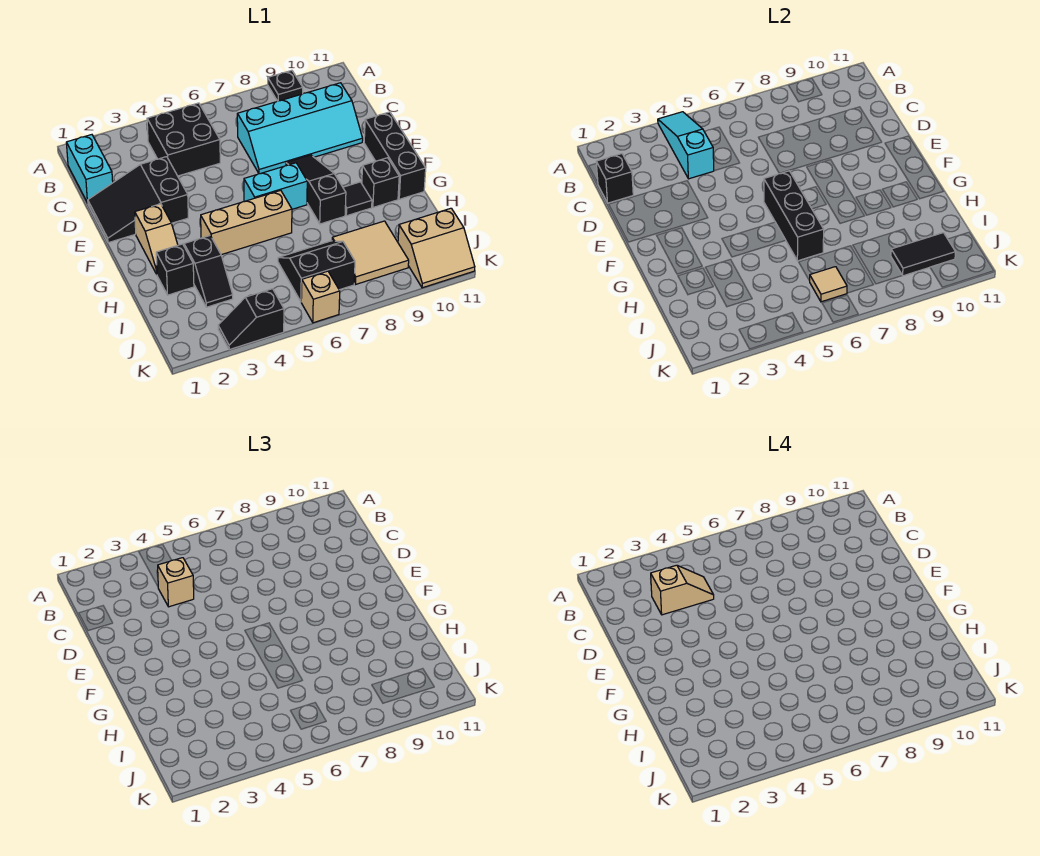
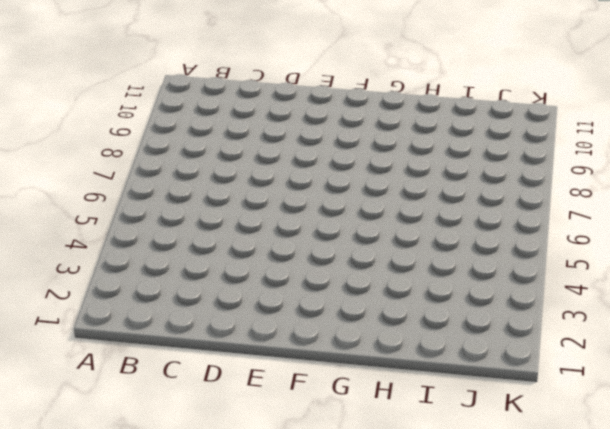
none -> black 1x1 plate [268,70,303,101]
none -> cyan 1x2 brick [66,135,113,203]
none -> black 2x2 brick [147,103,220,176]

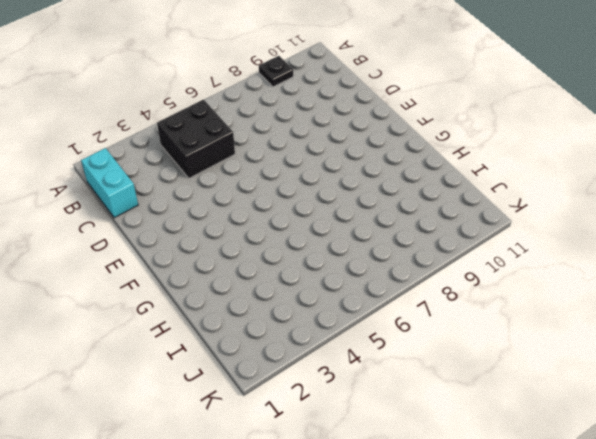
none -> cyan 2x4 slope [237,83,363,174]
none -> black 2x3 slope [88,157,188,243]
none -> black 1x3 slope [286,155,346,224]

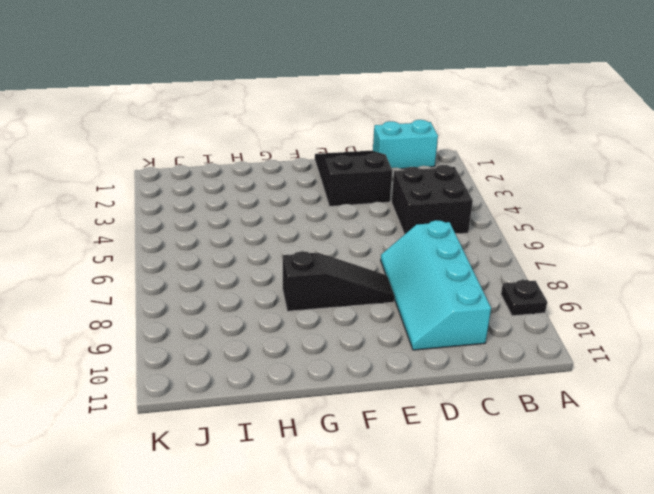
none -> black 1x3 brick [364,112,426,199]
none -> tan 1x2 slope [135,204,178,274]
none -> cyan 1x2 brick [244,163,307,209]

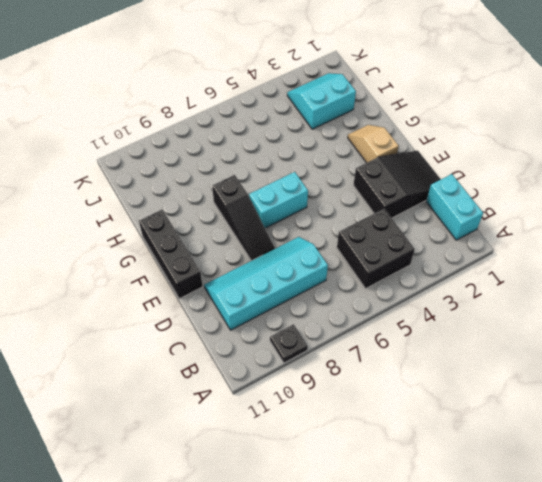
cyan 2x2 slope [287,73,356,129] -> black 1x2 slope [184,236,233,307]
none -> tan 1x3 brick [201,190,292,255]
none -> black 1x1 tile [343,182,372,216]
none -> black 1x1 brick [362,158,399,207]

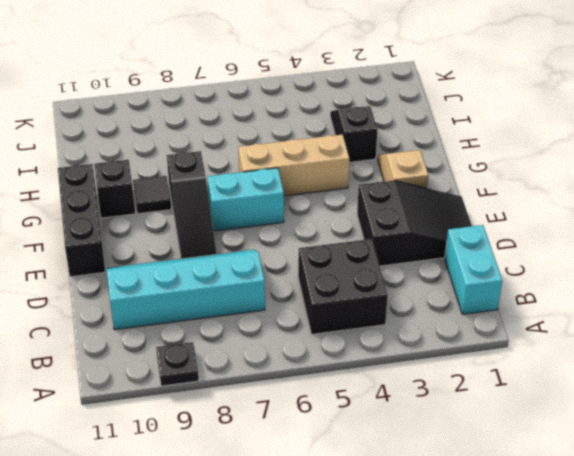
none -> black 1x1 brick [156,244,194,295]
none -> black 2x2 slope [278,241,355,301]
none -> tan 2x2 tile [332,221,409,284]

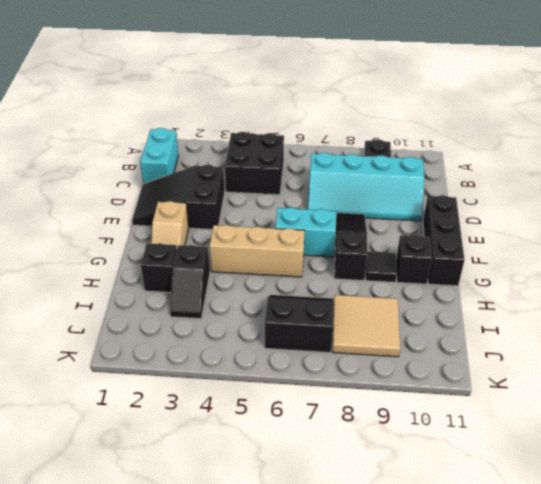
none -> tan 2x2 slope [398,208,475,288]
none -> black 1x2 slope [218,289,284,350]
none -> tan 1x1 brick [301,271,340,323]

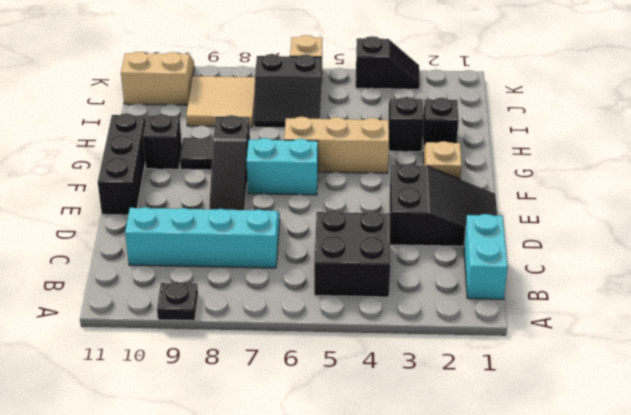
none -> cyan 1x3 slope [658,112,714,179]
none -> black 1x1 brick [596,154,633,203]
none -> black 1x3 brick [764,171,824,261]

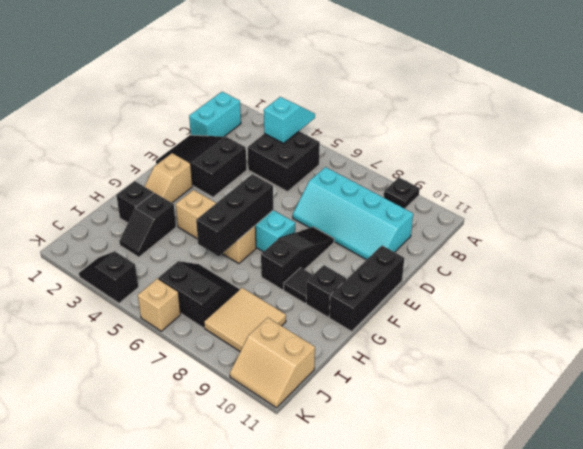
cyan 1x2 slope [264,97,315,143] -> cyan 1x3 slope [658,112,714,179]
none -> black 1x1 brick [596,154,633,203]
none -> tan 1x1 tile [810,267,847,302]
none -> black 1x2 tile [891,233,956,276]

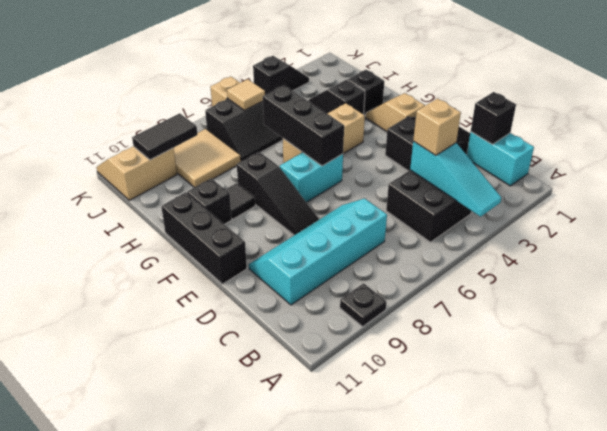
none -> tan 1x2 slope [651,565,714,615]

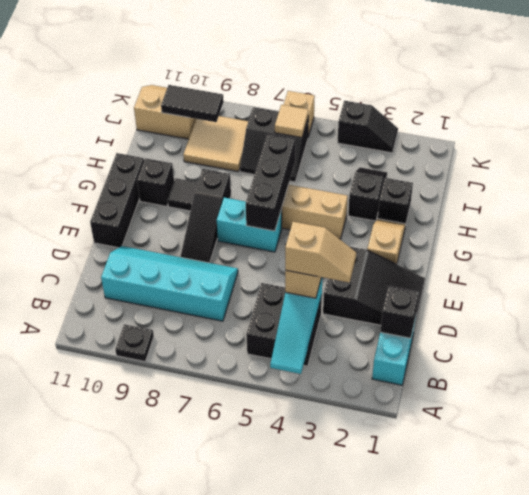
tan 1x2 slope [285,222,356,283] -> tan 1x2 slope turned to [651,565,714,615]

